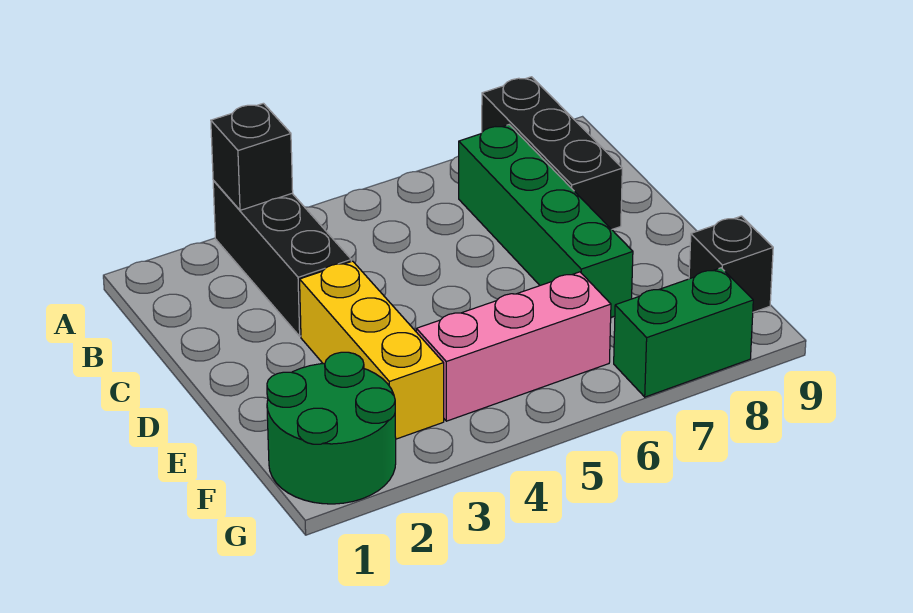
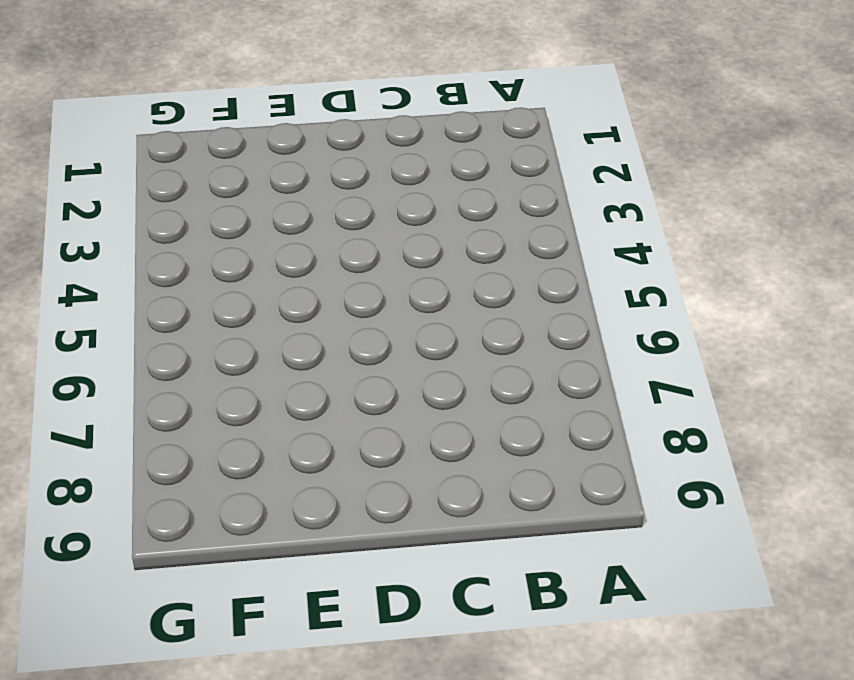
none -> black 1x3 brick [213,181,351,336]
none -> black 1x3 brick [482,77,622,229]

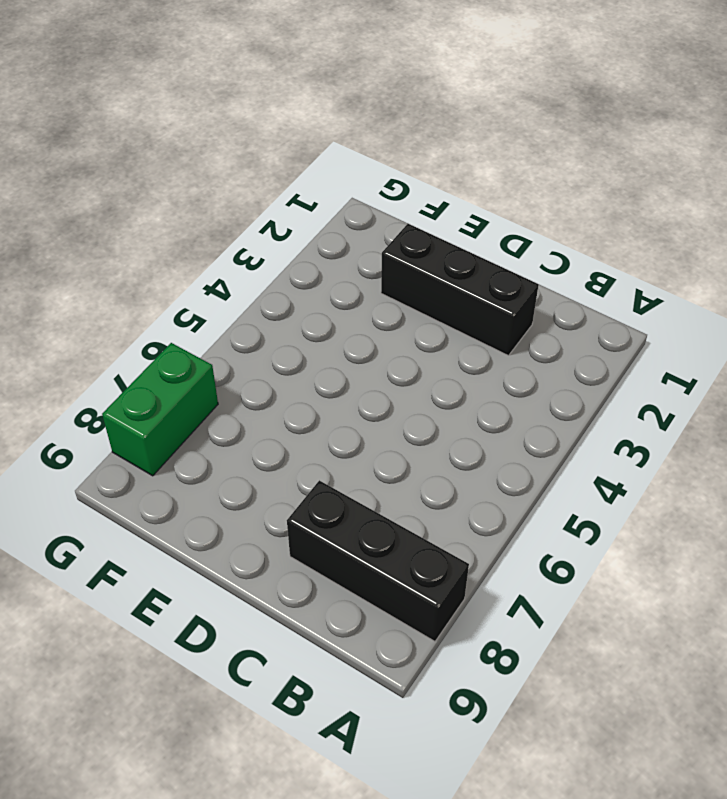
black 1x3 brick [381,224,539,356] -> black 1x3 brick moved to [213,181,351,336]
none -> green 1x4 brick [459,125,633,317]
none -> yellow 1x3 brick [300,261,444,439]

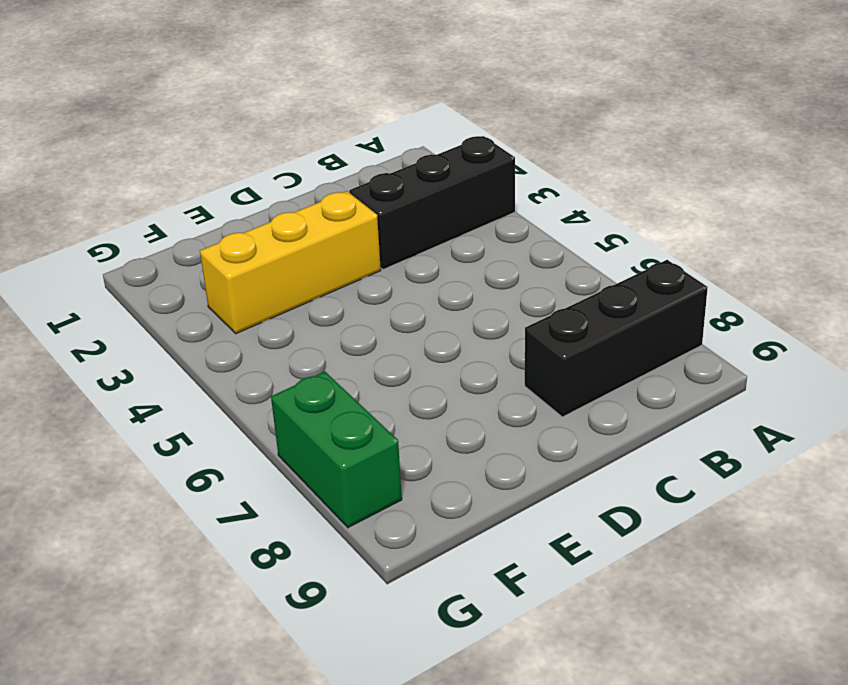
none -> green 1x4 brick [459,125,633,317]
none -> green 2x2 round brick [267,352,396,504]

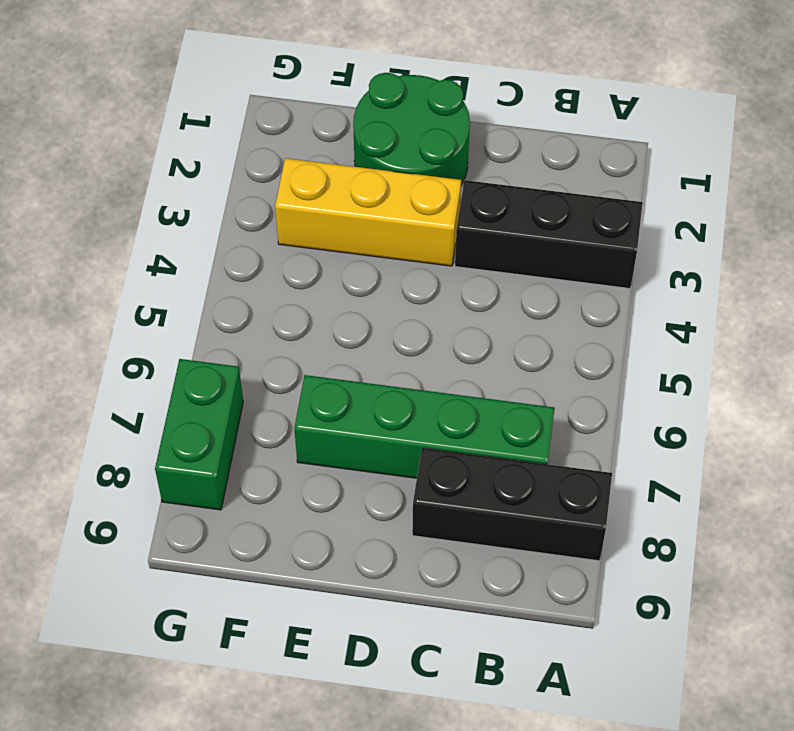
green 2x2 round brick [353,73,470,185] -> green 2x2 round brick moved to [267,352,396,504]
none -> pink 1x3 brick [416,272,611,421]
none -> black 1x1 brick [689,216,773,312]

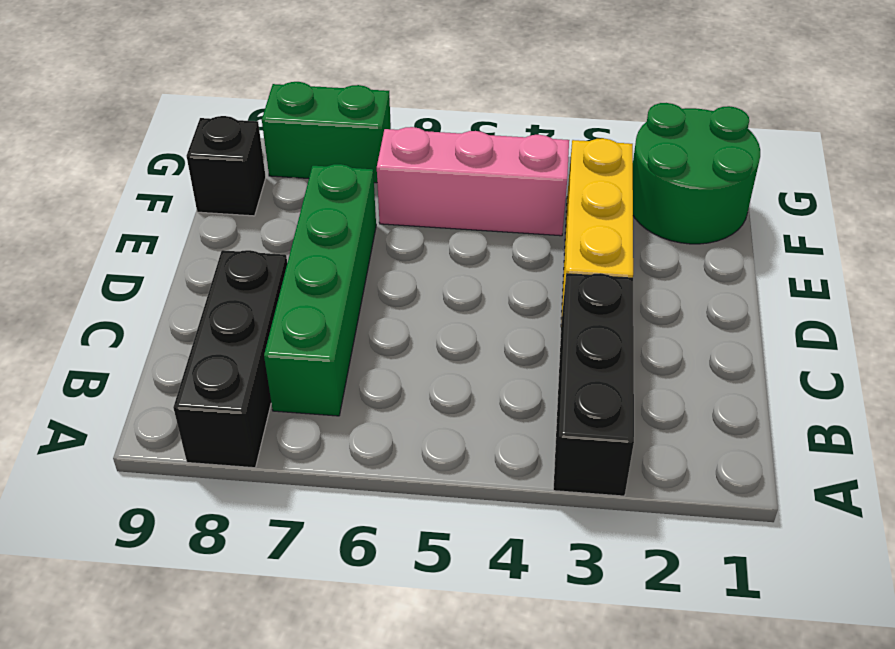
none -> black 1x1 brick [211,103,293,210]

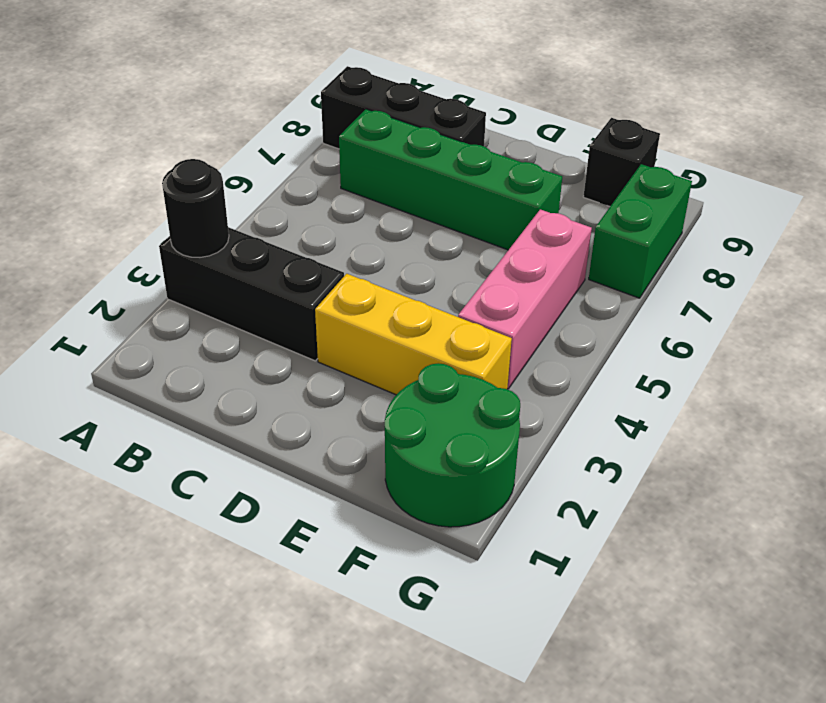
black 1x1 round brick [162,159,229,257] -> black 1x1 brick [211,103,293,210]

